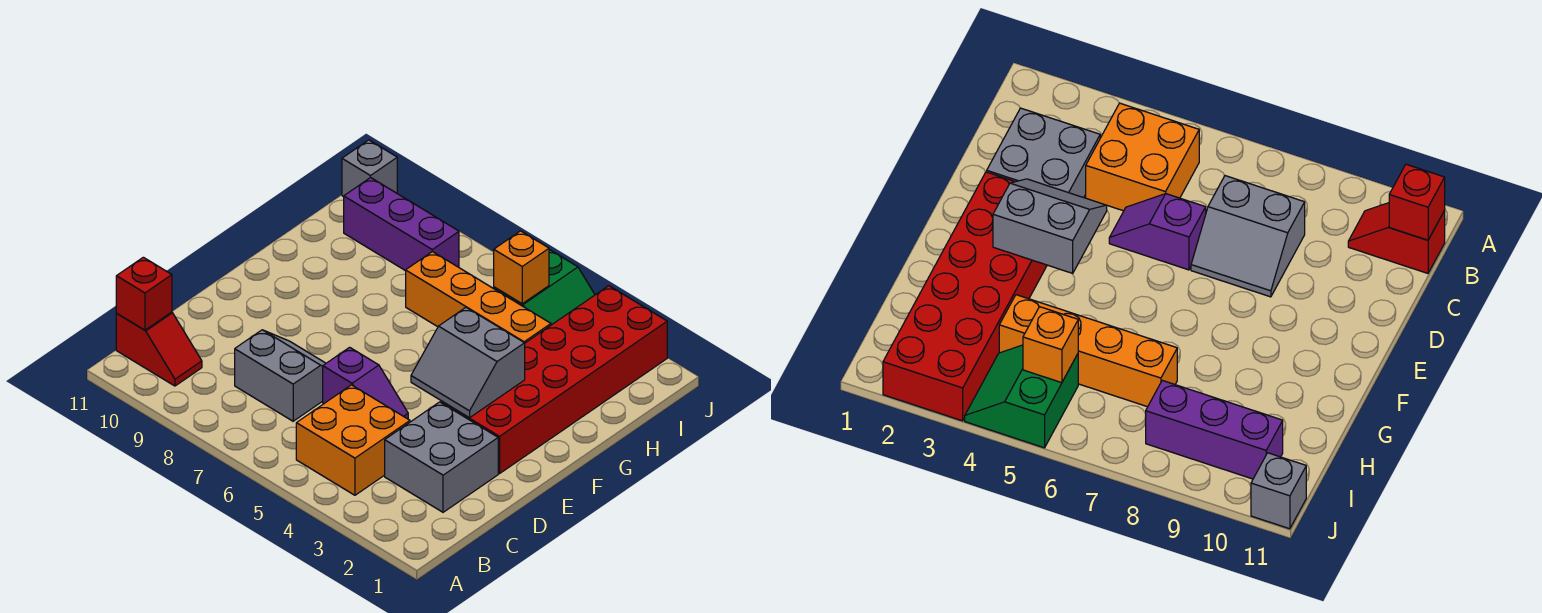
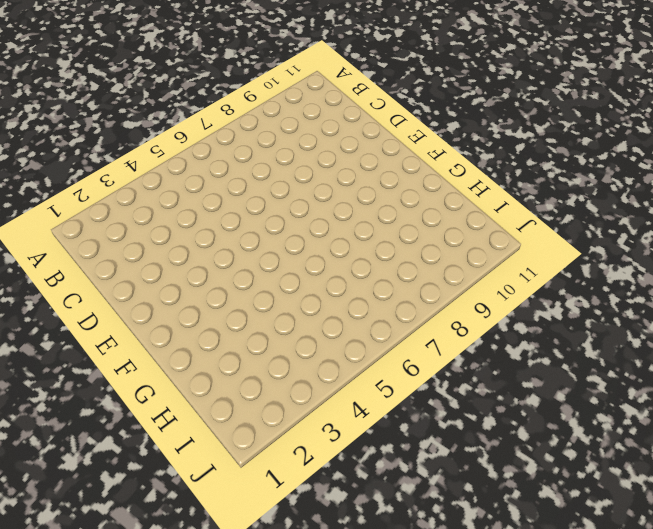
none -> orange 2x2 brick [296,385,410,495]
none -> red 1x2 slope [116,312,202,386]
none -> grey 2x2 brick [385,402,498,512]

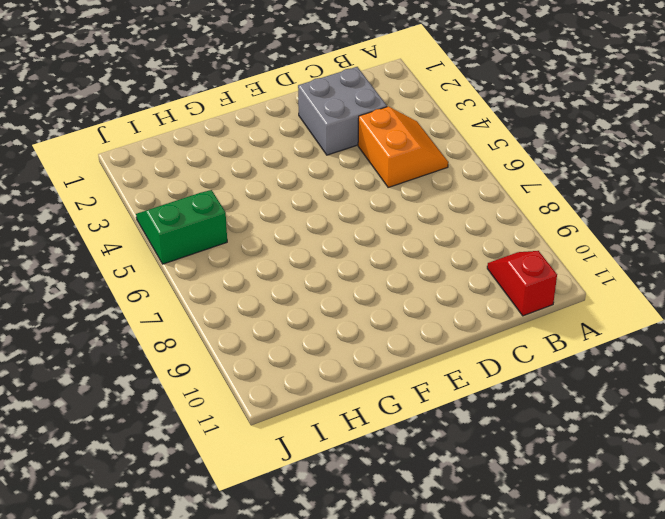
orange 2x2 slope [358,106,448,187] -> orange 2x2 brick [296,385,410,495]
none -> grey 2x2 slope [235,330,326,421]
none -> purple 1x2 slope [323,347,408,419]
none -> red 2x6 brick [441,286,667,474]

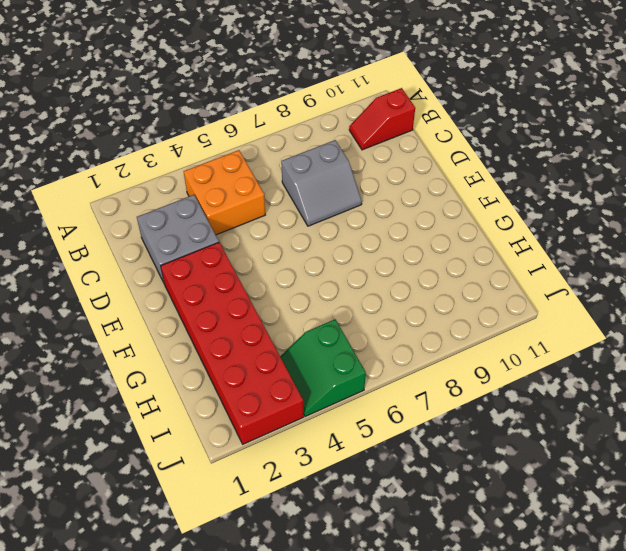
none -> purple 1x2 slope [323,347,408,419]
none -> orange 1x4 brick [406,252,551,343]
none -> purple 1x3 brick [344,178,459,271]

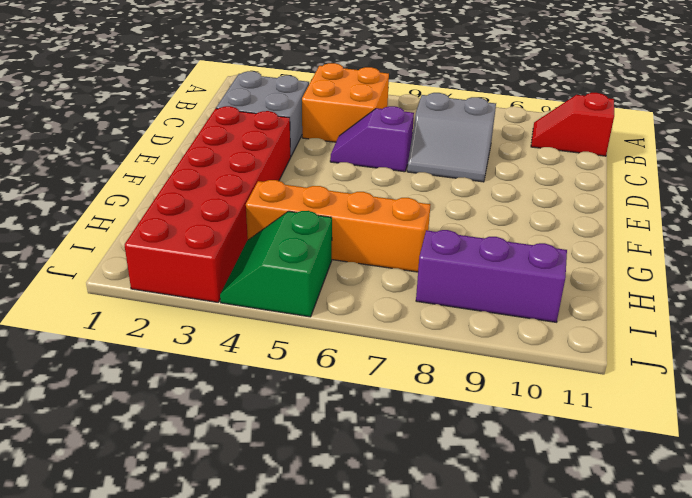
none -> grey 1x1 brick [342,140,397,197]
none -> red 1x1 brick [116,257,172,330]
none -> grey 2x2 slope [411,308,525,418]

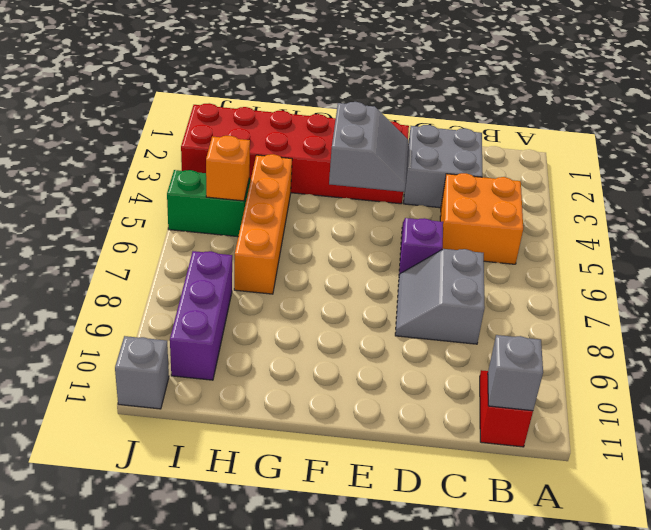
grey 1x1 brick [488,335,543,411] -> red 1x1 brick [116,257,172,330]

